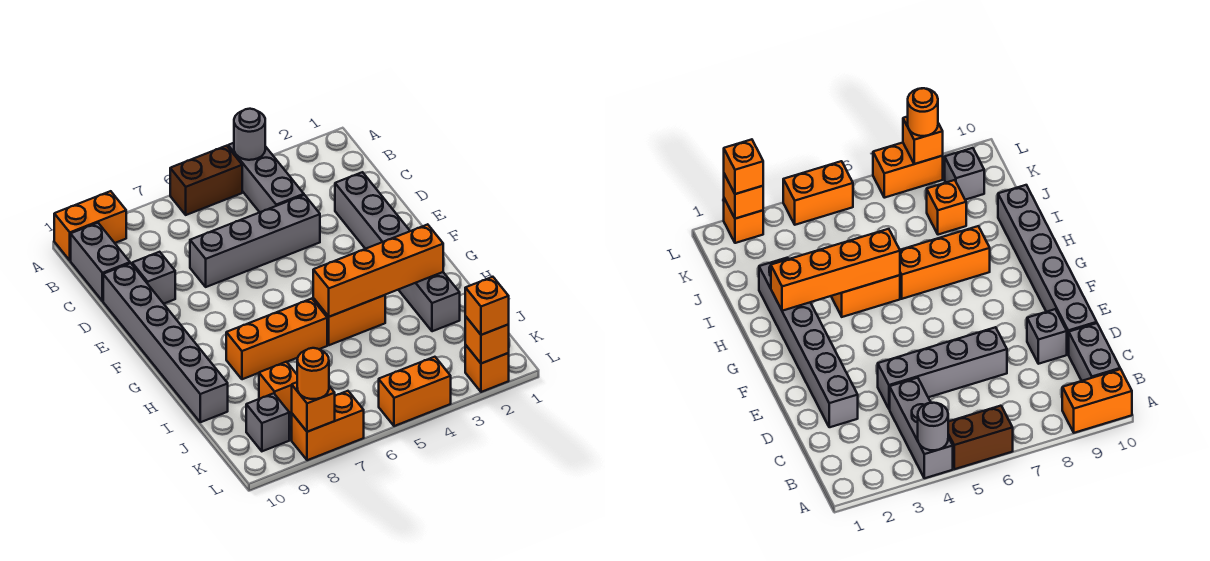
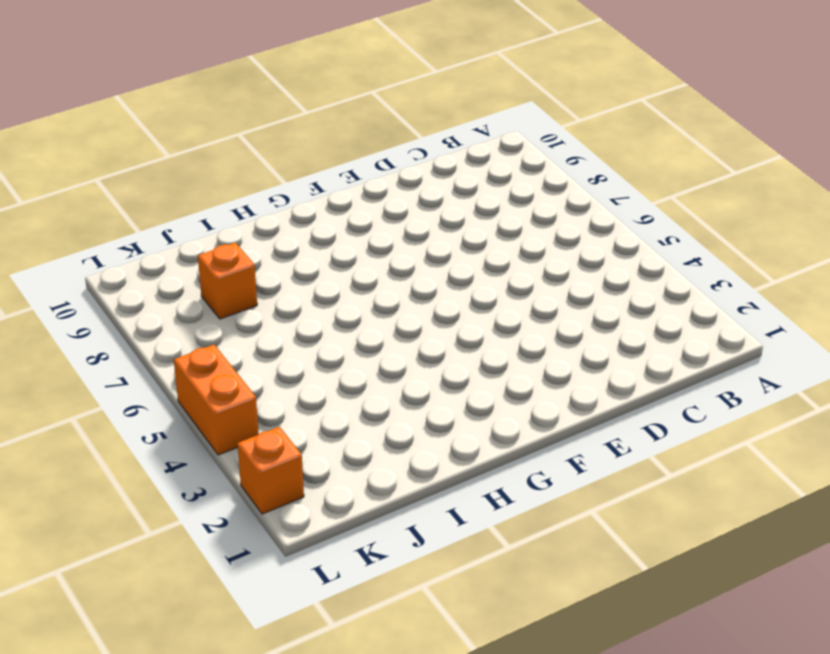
none -> grey 1x3 brick [228,143,304,212]
none -> brown 1x2 brick [170,146,242,215]
none -> orange 1x2 brick [54,191,126,261]

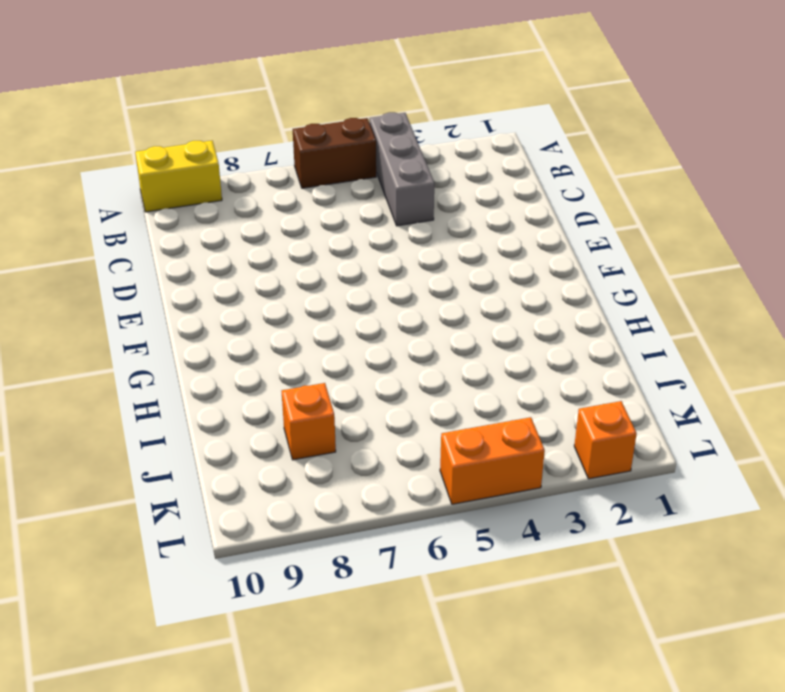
yellow 1x2 brick [135,141,222,212] -> orange 1x2 brick [54,191,126,261]
none -> grey 1x2 brick [71,223,130,301]
none -> grey 1x6 brick [335,172,460,331]
none -> grey 1x4 brick [190,195,320,287]

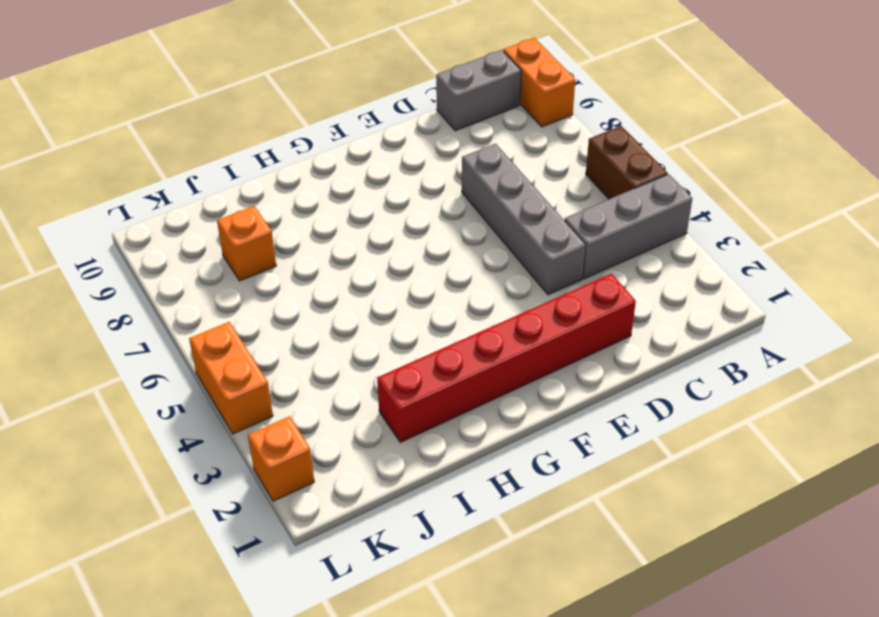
red 1x6 brick [377,274,636,442] -> grey 1x6 brick [335,172,460,331]
none -> grey 1x1 brick [132,252,175,304]
none -> grey 1x6 brick [103,263,228,422]
none -> orange 1x2 brick [313,295,385,345]

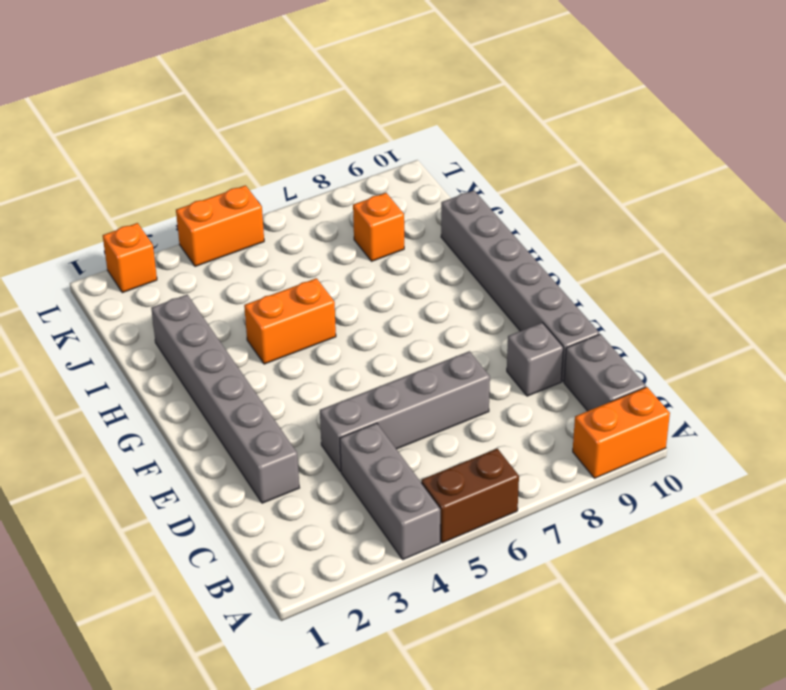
none -> orange 1x3 brick [226,299,327,379]
none -> grey 1x1 brick [246,393,289,451]
none -> orange 1x2 brick [292,391,364,460]

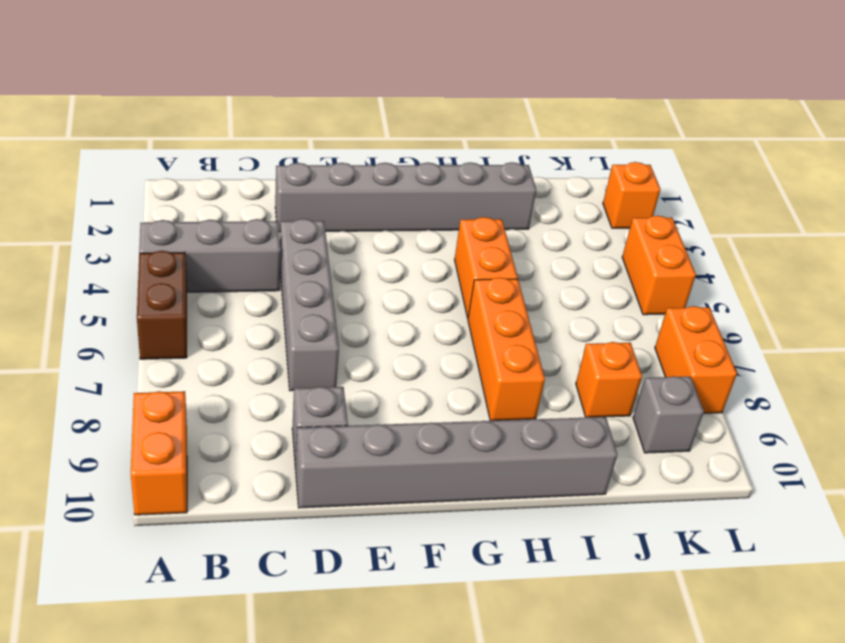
none -> grey 1x2 brick [71,223,130,301]
none -> grey 1x1 round brick [234,109,265,160]
none -> orange 1x4 brick [313,224,443,317]

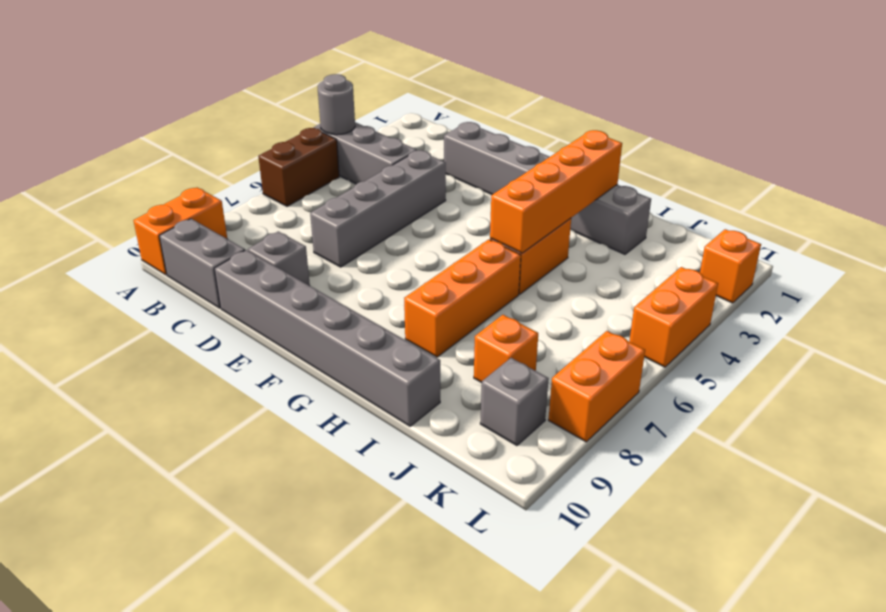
none -> orange 1x1 brick [465,316,509,364]
none -> orange 1x1 brick [292,382,335,432]
none -> orange 1x1 brick [465,277,509,335]

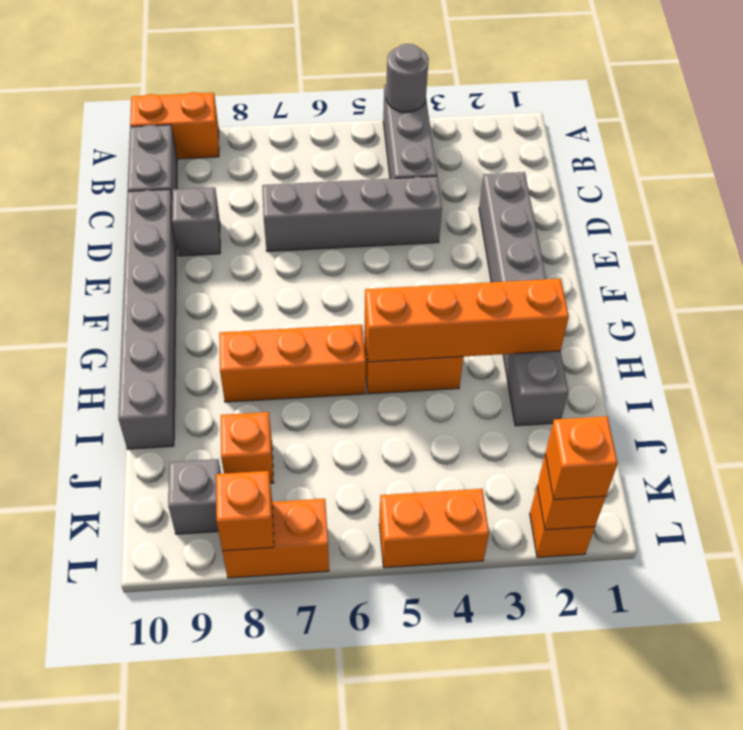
none -> brown 1x2 brick [170,146,242,215]
none -> orange 1x1 round brick [297,348,329,399]

